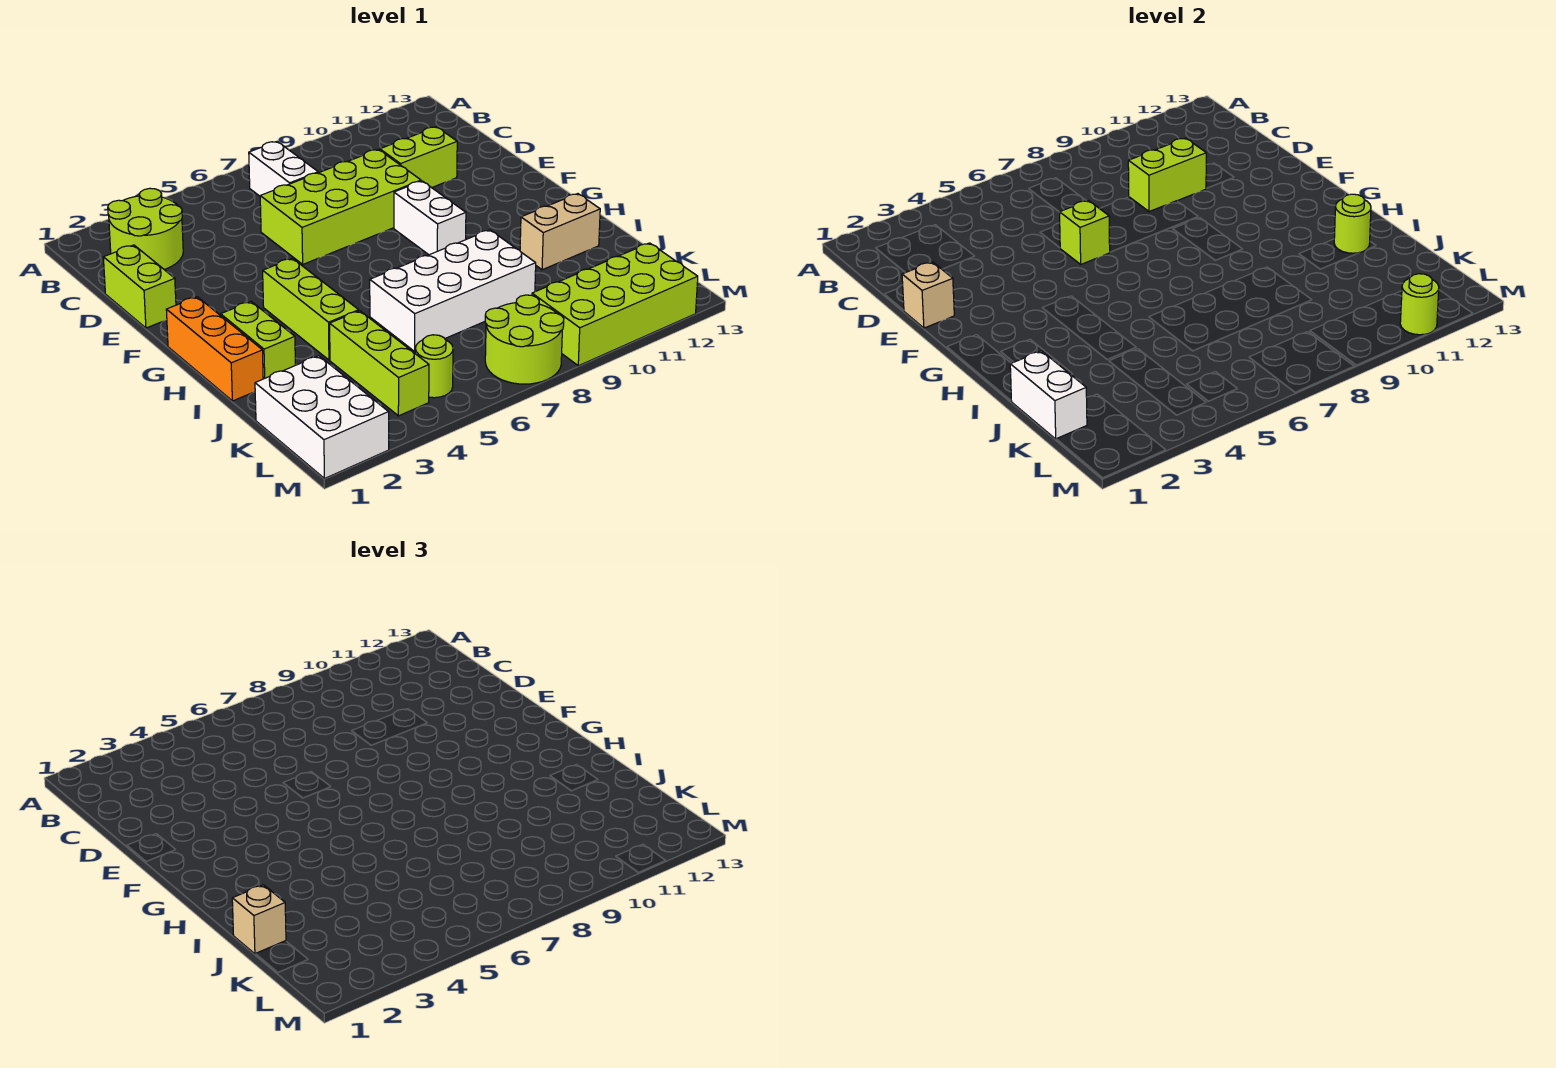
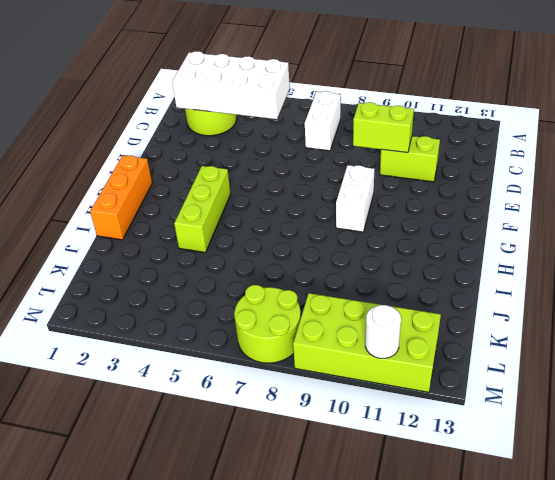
white 2x4 brick [172,51,290,119] -> white 2x4 brick moved to [370,230,536,351]
white 1x1 round brick [365,305,401,359] -> lime 1x1 round brick [1400,274,1439,335]
none -> lime 1x2 brick [103,245,176,328]
none -> lime 2x4 brick [260,150,421,264]
none -> lime 1x2 brick [221,301,295,379]

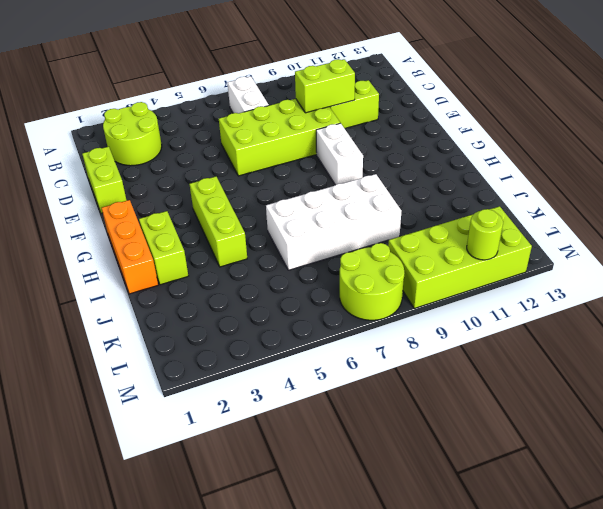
none -> tan 1x2 brick [520,194,600,270]
none -> lime 1x3 brick [330,311,429,416]
none -> white 2x3 brick [255,356,389,479]

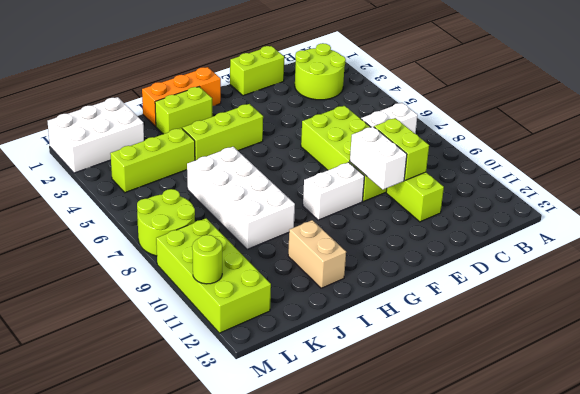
white 1x2 brick [350,127,407,189] -> white 1x2 brick turned to [1010,351,1087,439]
none -> lime 1x1 round brick [415,335,453,398]
none -> tan 1x1 brick [902,262,954,328]
none -> lime 1x1 brick [1060,201,1110,264]

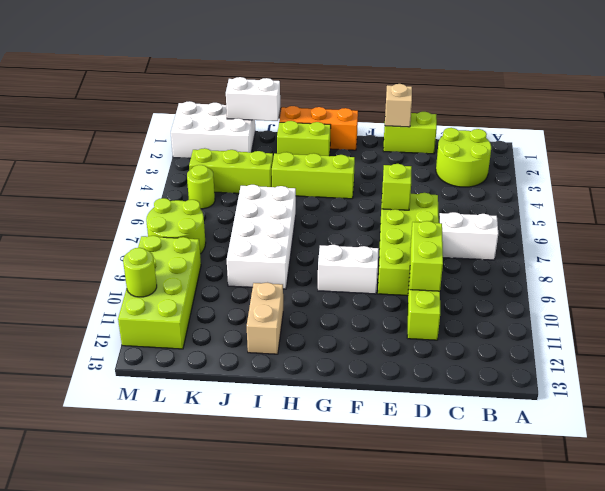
none -> lime 1x1 round brick [1334,194,1371,253]
none -> tan 1x1 brick [232,885,286,954]

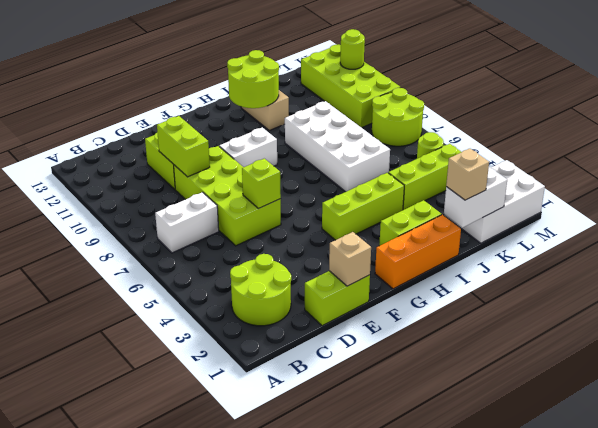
lime 2x2 round brick [227,50,279,108] -> lime 1x1 round brick [1334,194,1371,253]

